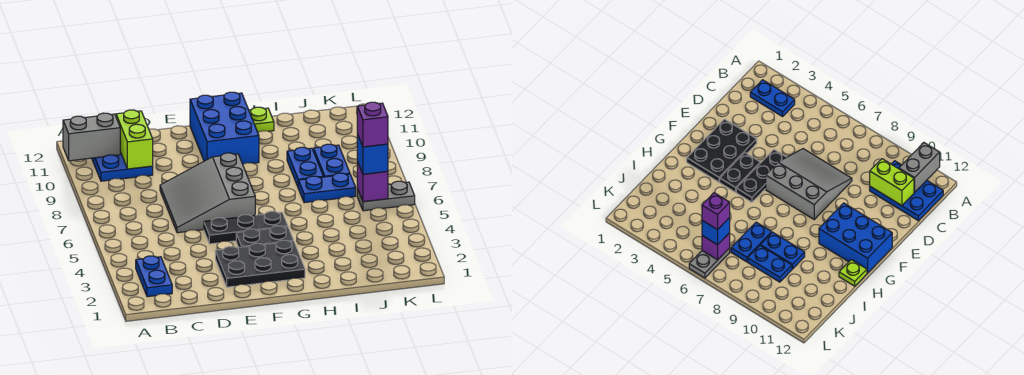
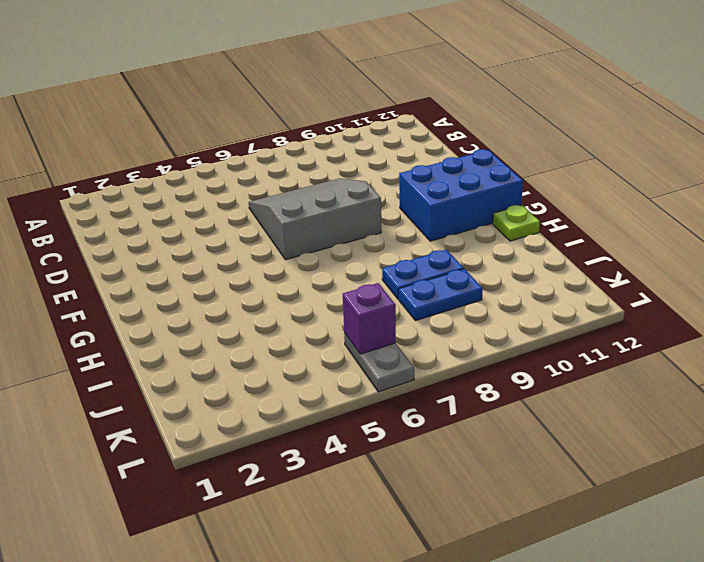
none -> blue 1x2 plate [136,256,172,297]
none -> blue 2x3 plate [92,152,153,181]
none -> black 2x3 plate [215,240,305,287]

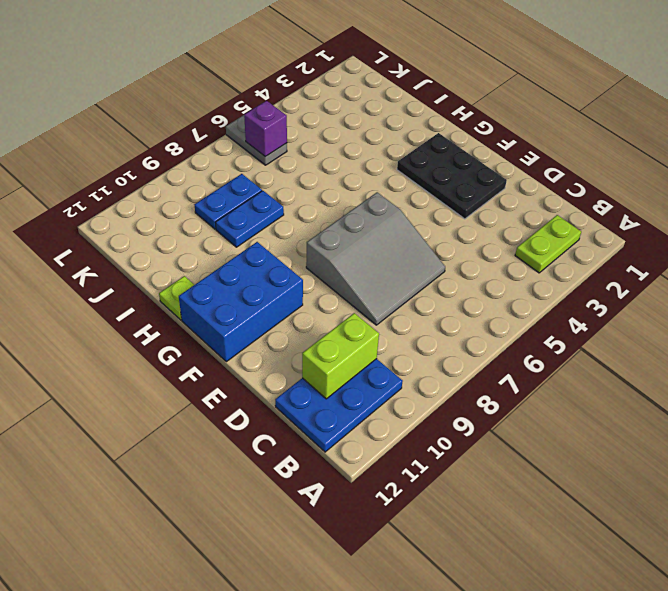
lime 1x2 plate [515,215,581,273] -> blue 1x2 plate [136,256,172,297]
none -> black 1x3 plate [204,211,288,244]
none -> black 1x2 plate [236,226,293,247]
none -> blue 1x2 plate [298,173,356,203]

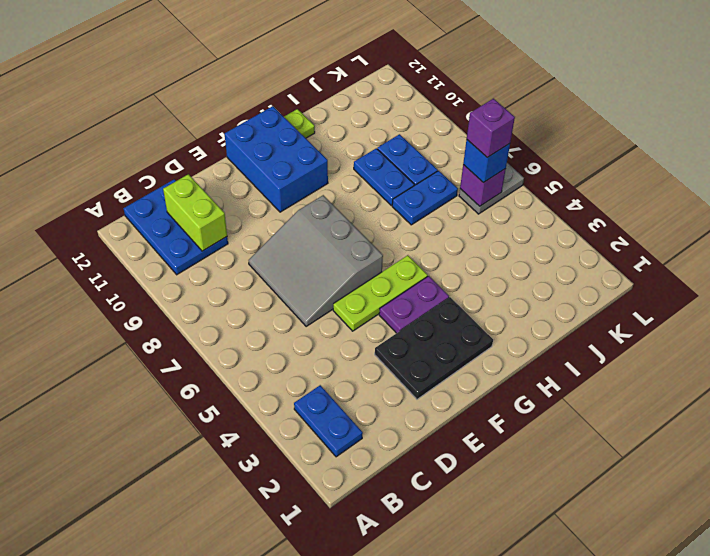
lime 1x3 plate [333,255,428,331] -> black 1x3 plate [204,211,288,244]
purple 1x2 plate [379,276,449,333] -> black 1x2 plate [236,226,293,247]
none -> grey 1x2 brick [63,113,120,161]

